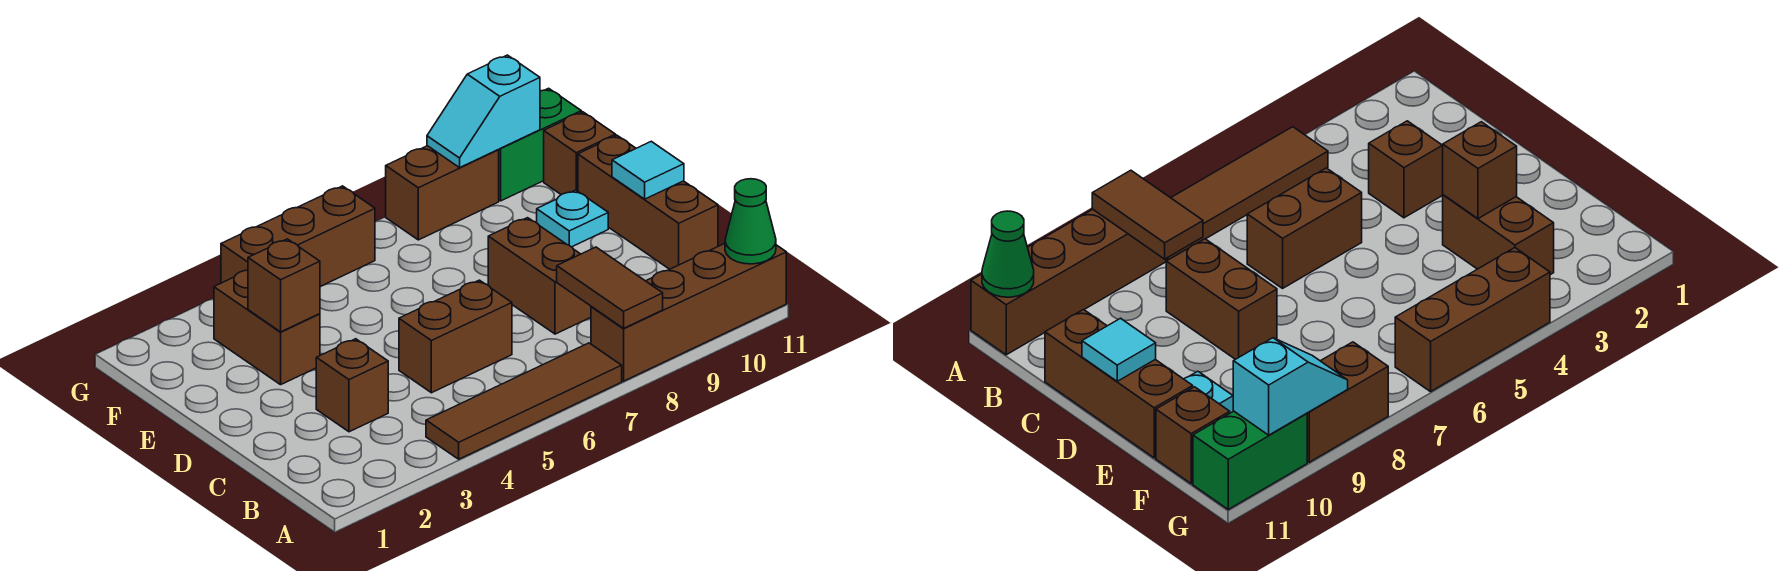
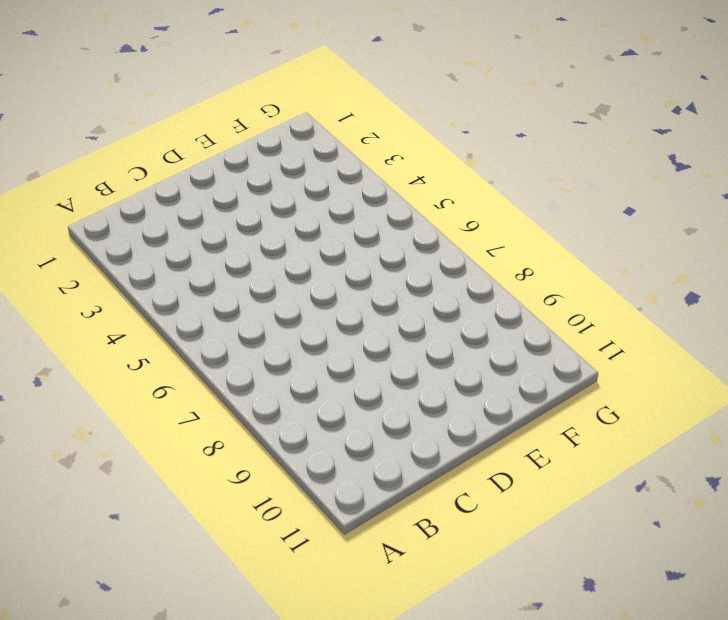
none -> brown 1x4 tile [426,343,622,459]
none -> brown 1x4 brick [591,243,786,381]
none -> brown 1x1 brick [316,339,388,432]

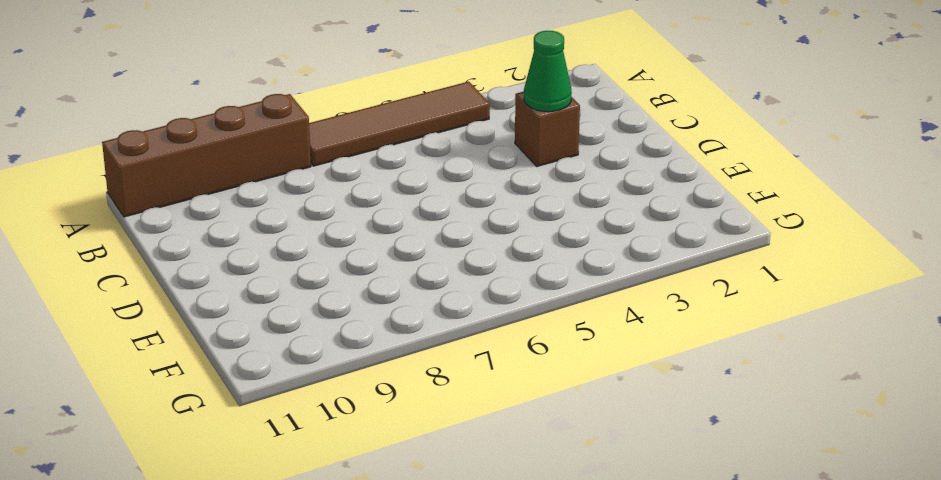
green 1x1 cone [524,31,572,112] -> green 1x1 cone moved to [725,179,776,264]
none -> brown 1x2 brick [399,280,512,393]
none -> brown 1x2 brick [488,218,591,334]
none -> brown 1x3 brick [578,136,718,269]

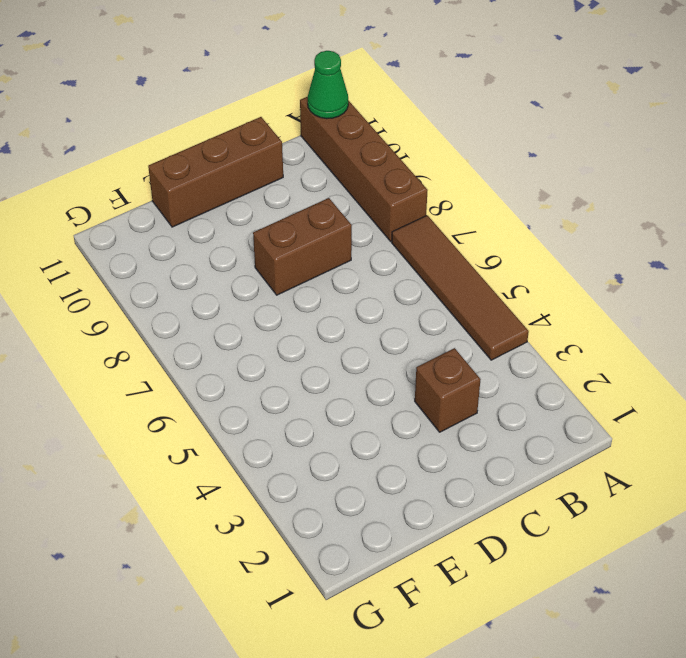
none -> brown 1x2 brick [399,280,512,393]
none -> brown 1x2 brick [214,270,320,385]
none -> cyan 1x1 plate [537,190,608,247]

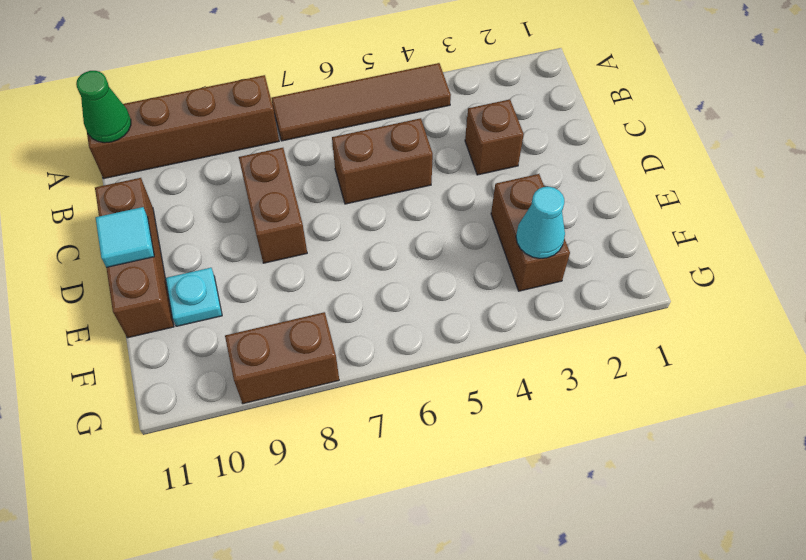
cyan 1x1 cone [516,187,565,258] -> none
none -> brown 1x1 brick [544,112,615,195]
none -> brown 1x3 brick [221,186,375,286]
none -> green 1x2 brick [499,88,581,201]

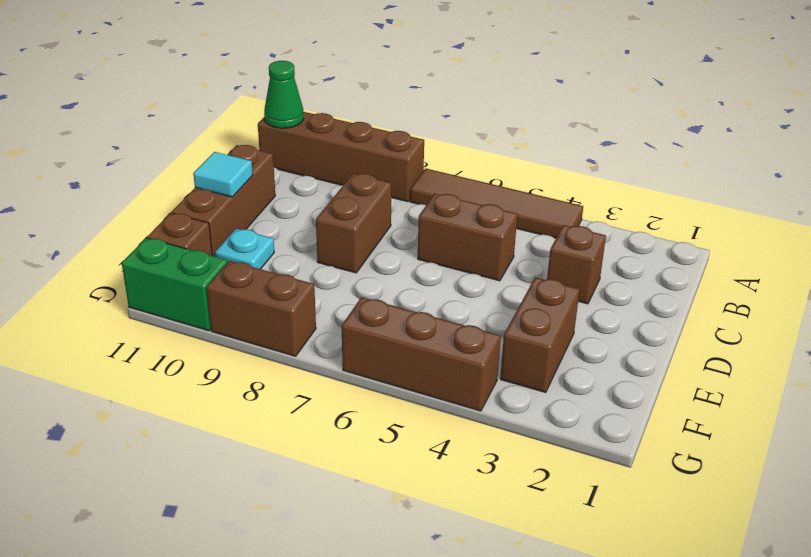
none -> brown 1x2 tile [557,247,663,328]
none -> brown 1x1 brick [248,239,320,332]
none -> cyan 1x2 slope [427,55,540,168]

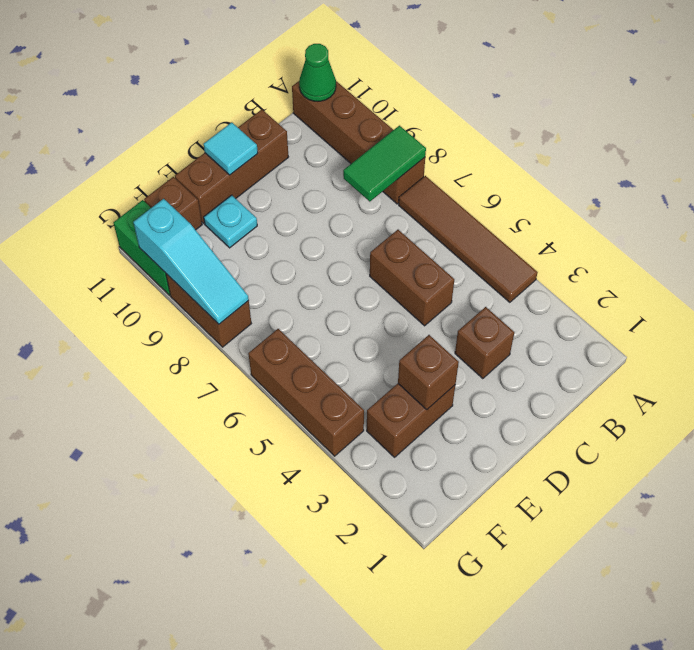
green 1x2 tile [343,126,426,202] -> brown 1x2 tile [557,247,663,328]
cyan 1x3 slope [133,199,249,324] -> cyan 1x2 slope [427,55,540,168]
none -> brown 1x2 brick [488,218,591,334]

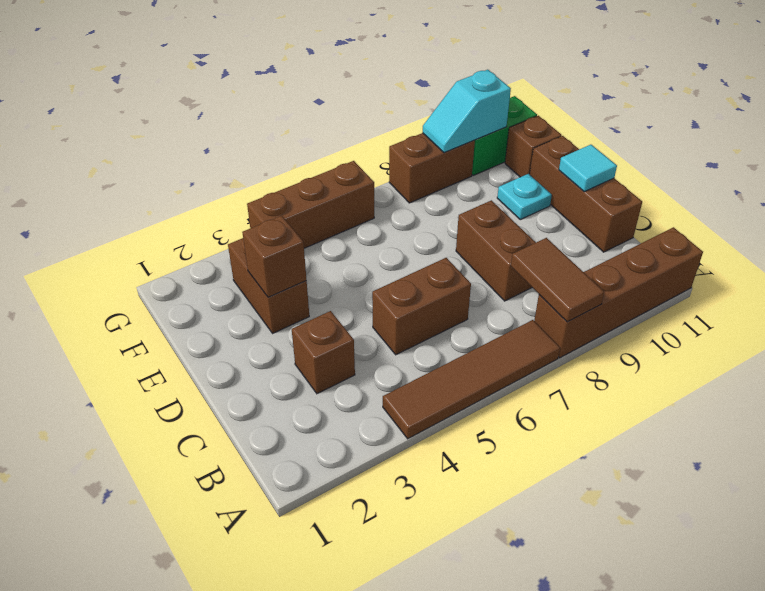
none -> green 1x1 cone [725,179,776,264]

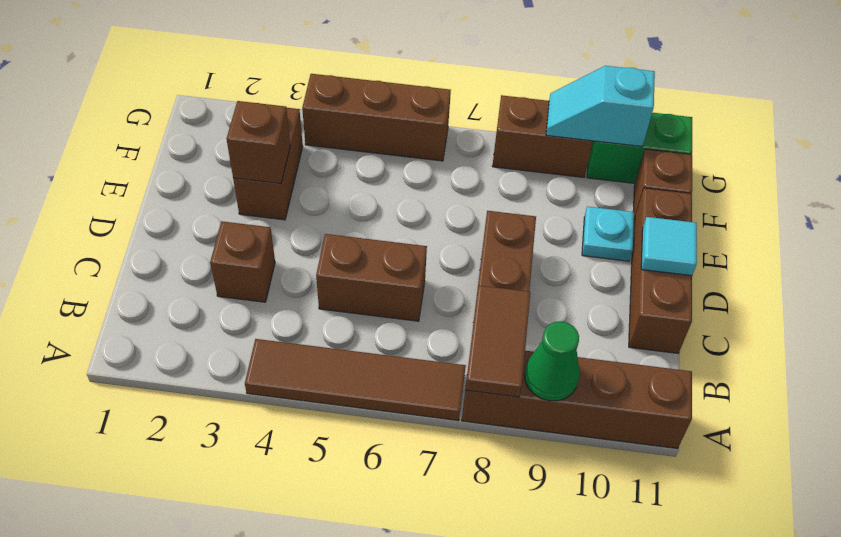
green 1x1 cone [525,322,580,401] -> green 1x1 cone moved to [725,179,776,264]

